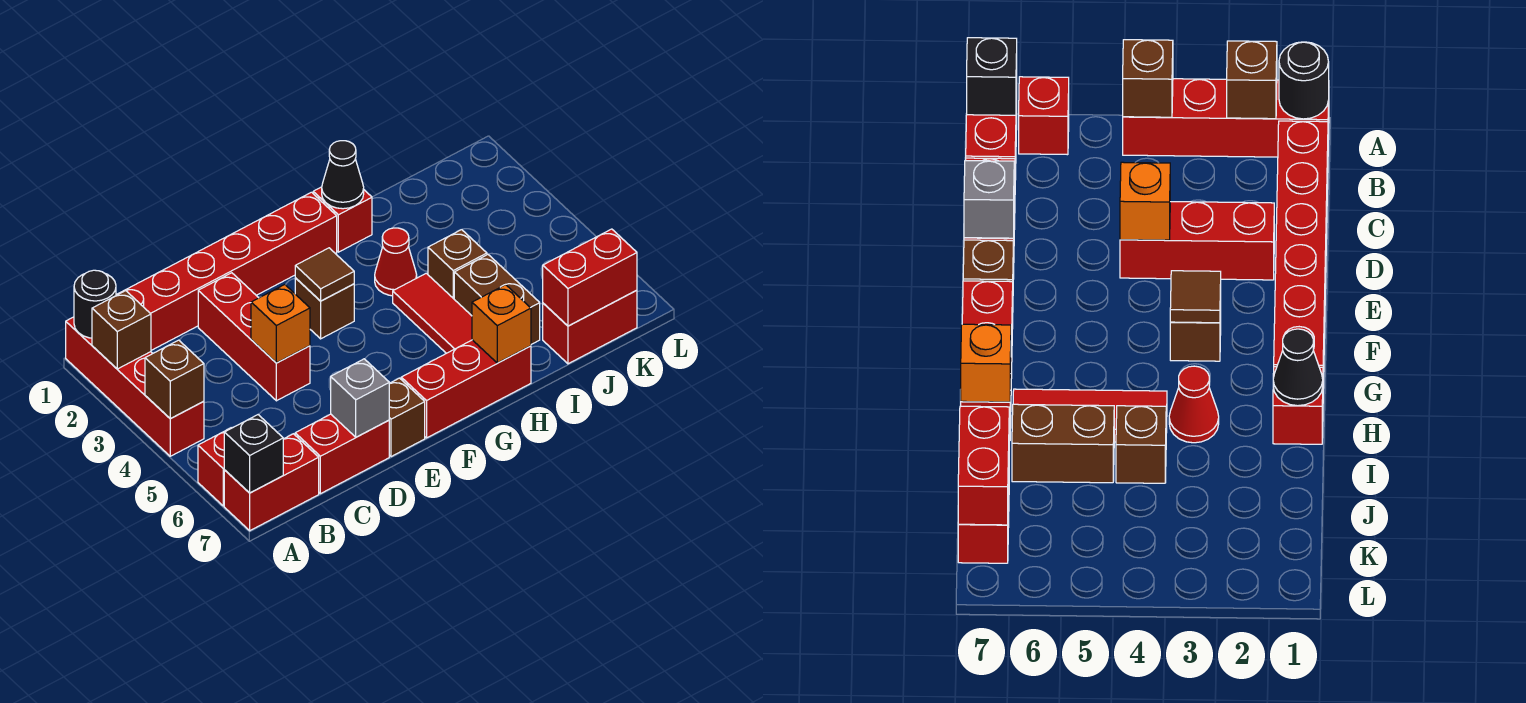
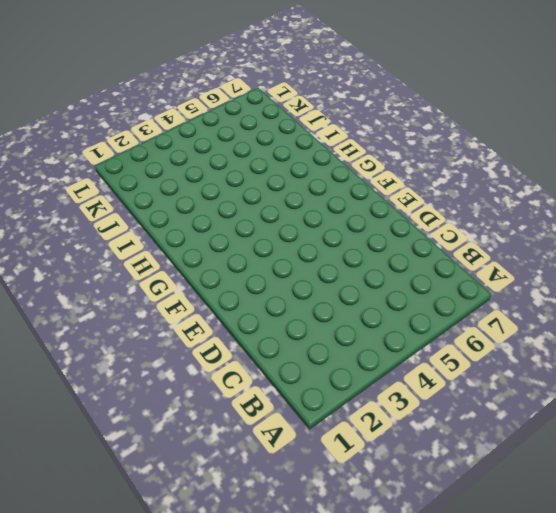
none -> red 1x4 brick [66,317,204,456]
none -> red 1x1 brick [198,428,231,506]
none -> red 1x2 brick [224,434,319,531]

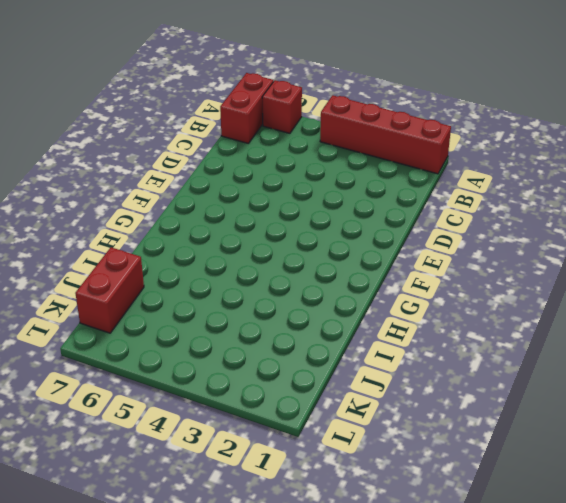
none -> red 1x6 brick [116,192,337,350]
none -> red 1x2 brick [295,414,389,494]
none -> red 1x3 brick [198,273,310,401]

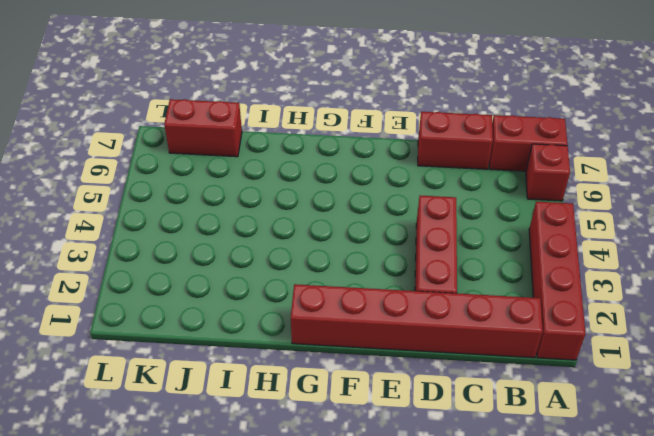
none -> brown 1x1 brick [389,378,425,457]
none -> brown 1x1 brick [295,278,354,339]
none -> red 1x3 brick [401,340,531,438]

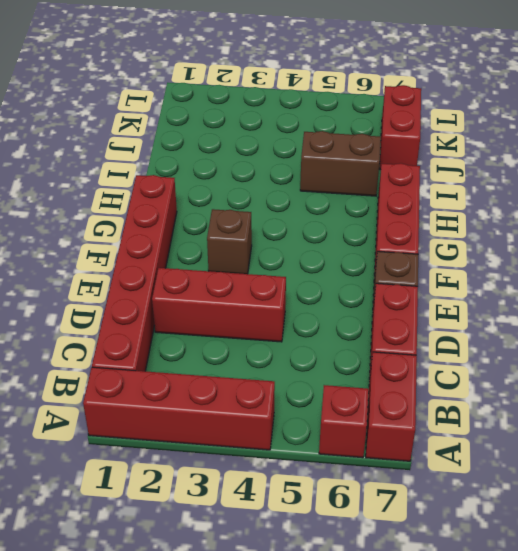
none -> red 1x1 brick [313,187,372,252]
none -> red 1x1 cone [375,228,417,296]
none -> red 1x3 tile [393,273,472,353]

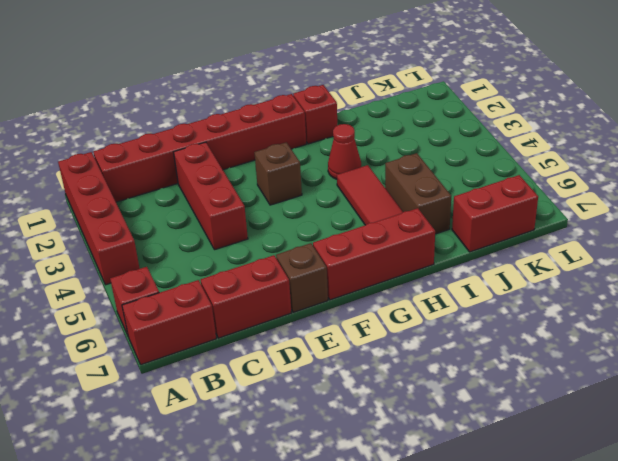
none -> brown 1x1 brick [428,230,487,299]
none -> black 1x1 round brick [74,270,116,338]
none -> brown 1x1 brick [92,291,151,369]

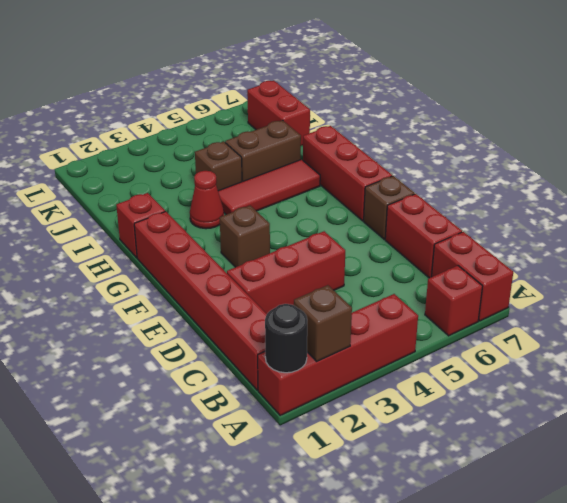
none -> brown 1x1 brick [145,340,204,419]
none -> black 1x1 brick [224,415,283,493]
none -> orange 1x1 brick [251,285,310,363]

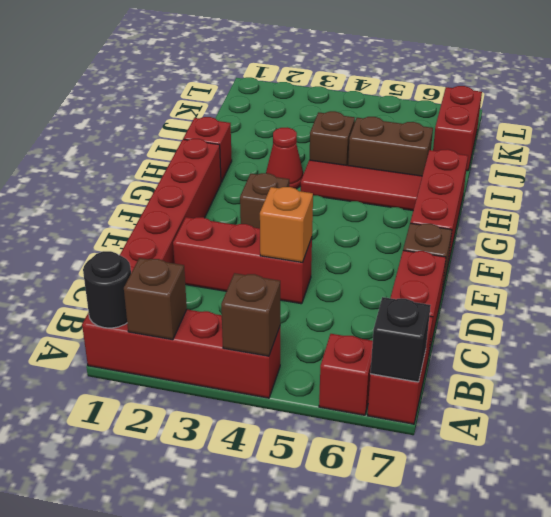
none -> grey 1x1 brick [331,359,389,437]
none -> brown 1x1 tile [295,248,354,301]
none -> black 1x1 cone [322,141,364,209]

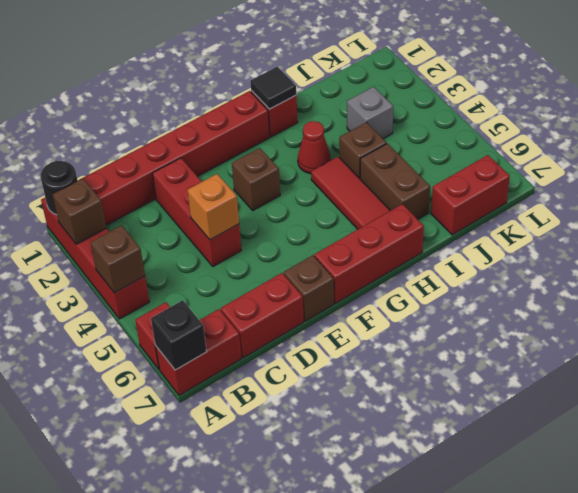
black 1x1 tile [250,67,297,109] -> black 1x1 cone [322,141,364,209]
grey 1x1 brick [347,87,393,139] -> grey 1x1 brick moved to [331,359,389,437]
none -> brown 1x1 tile [295,248,354,301]
none -> orange 1x1 brick [472,285,531,363]
none -> red 1x2 brick [543,229,637,326]

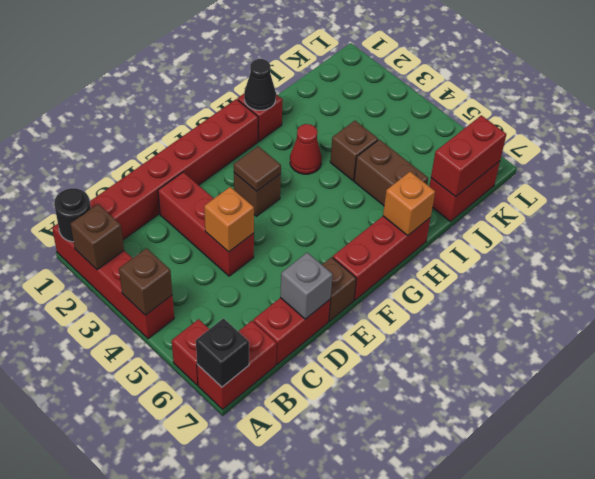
none -> red 1x3 tile [393,273,472,353]

